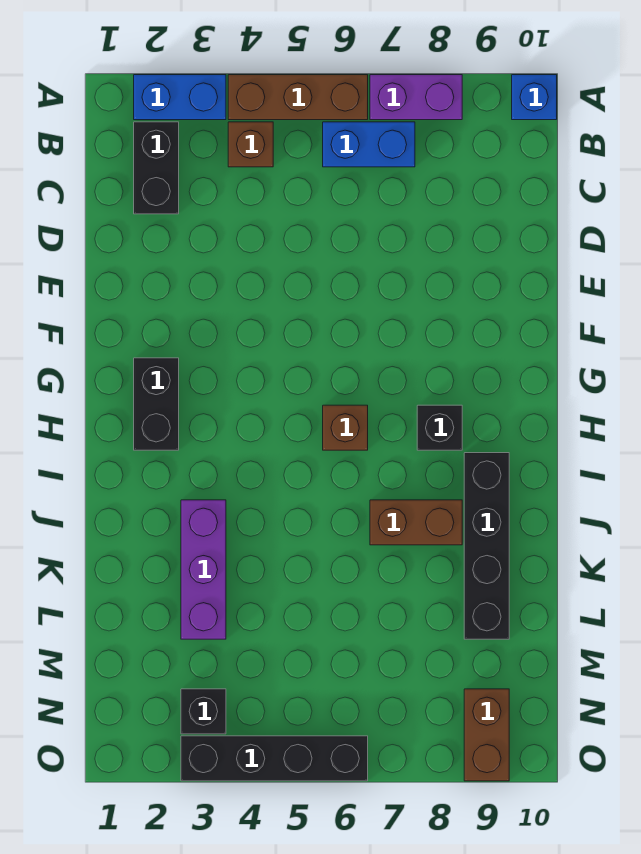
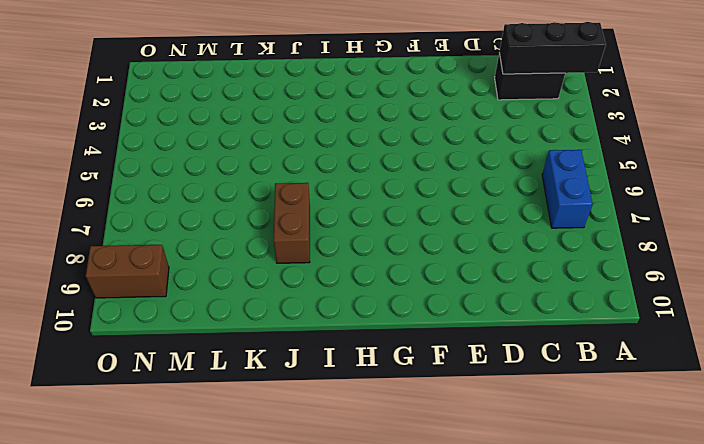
black 1x3 brick [499,22,606,74] -> none
none -> blue 1x2 brick [134,75,226,120]
none -> brown 1x3 brick [228,75,368,120]
none -> purple 1x2 brick [370,75,462,120]

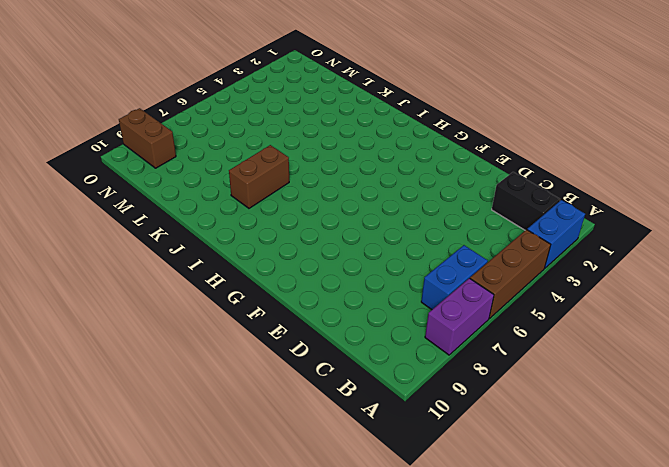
none -> blue 1x1 brick [512,75,557,120]
none -> brown 1x1 brick [228,122,273,167]
none -> black 1x2 brick [134,358,179,450]

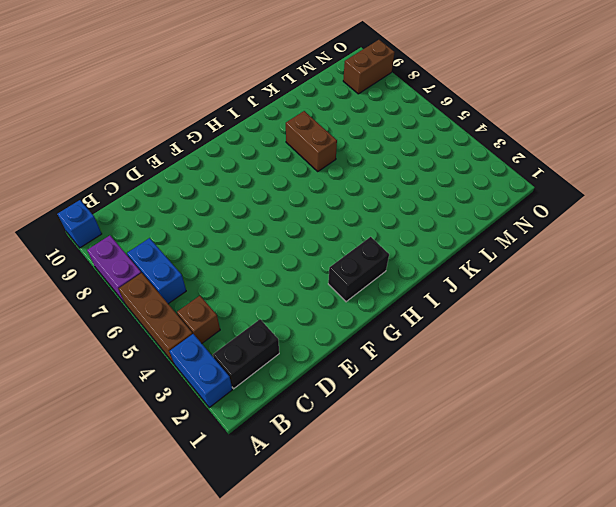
none -> brown 1x1 brick [323,405,368,450]
none -> black 1x1 brick [417,405,462,450]
none -> black 1x4 brick [464,453,509,639]

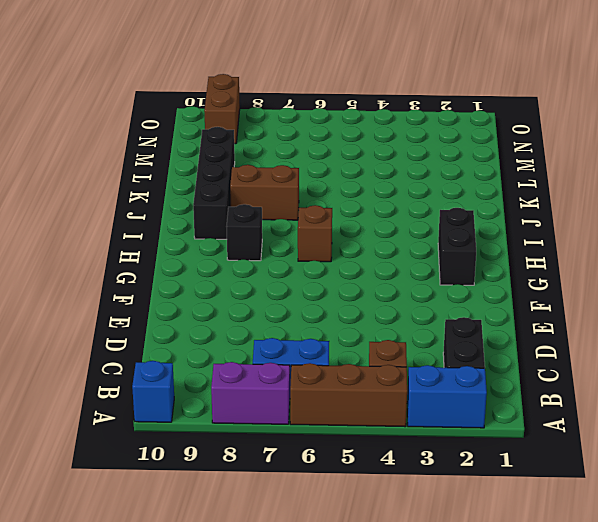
none -> purple 1x3 brick [181,500,226,639]
none -> black 1x1 brick [181,689,226,734]
none -> black 1x4 brick [181,736,368,781]

